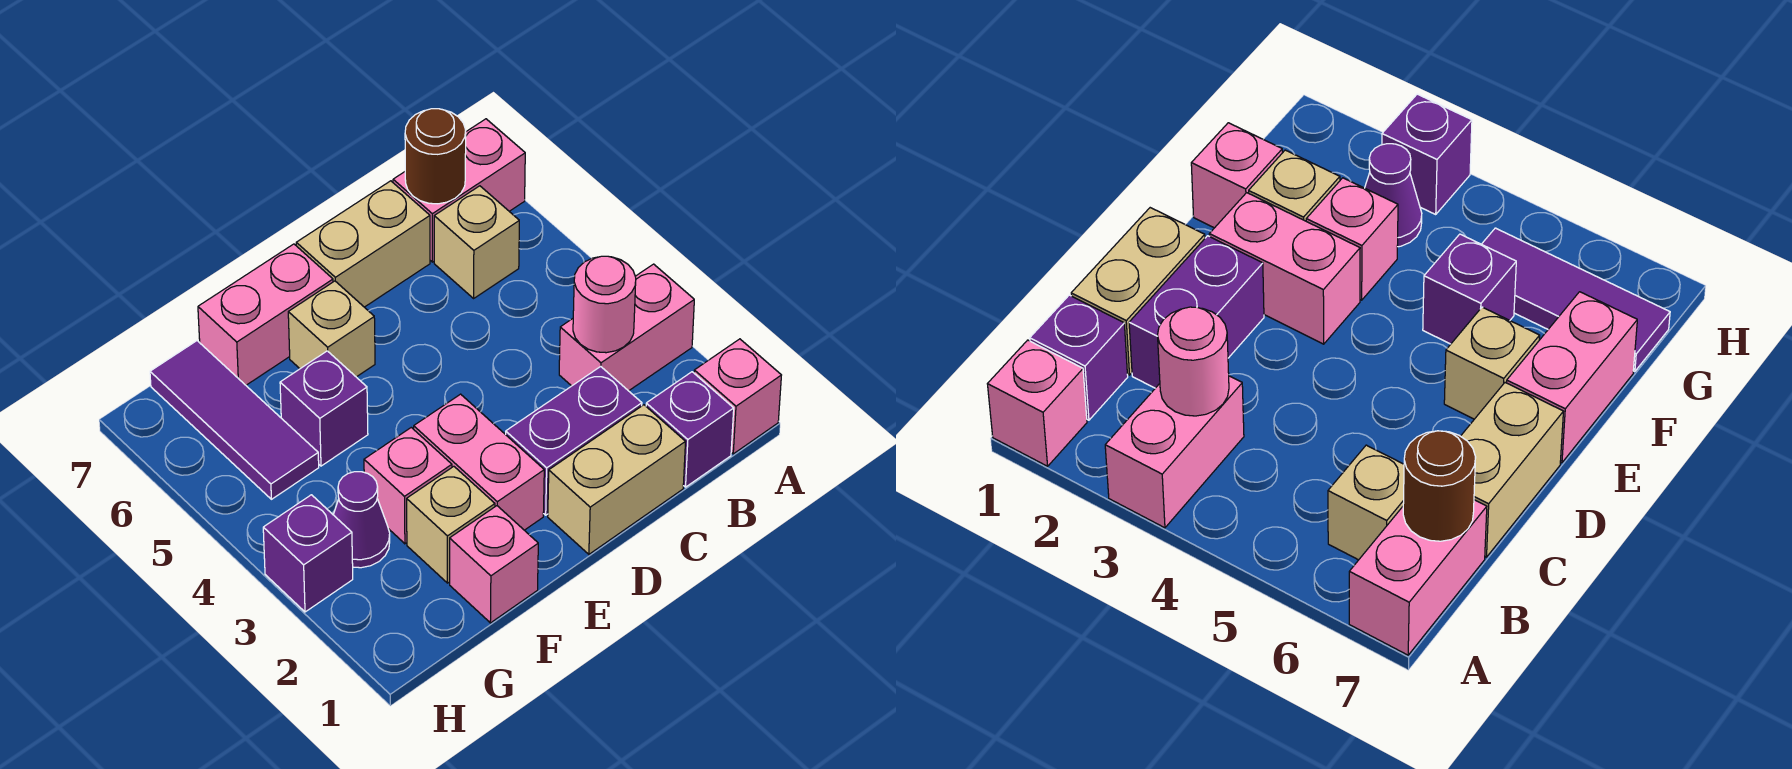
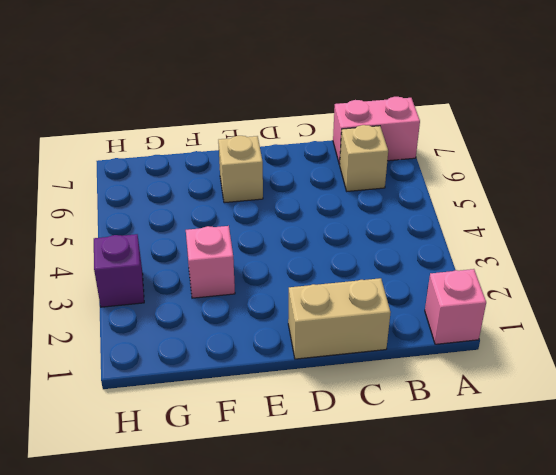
none -> pink 1x2 brick [559,264,694,391]
none -> purple 1x1 brick [646,372,734,487]
none -> purple 1x2 brick [506,367,642,515]

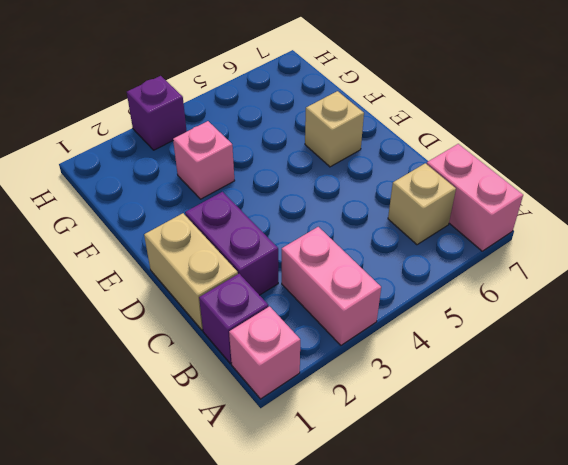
none -> tan 1x2 brick [296,181,430,307]
none -> pink 1x2 brick [414,394,544,530]
none -> pink 1x2 brick [198,244,333,385]

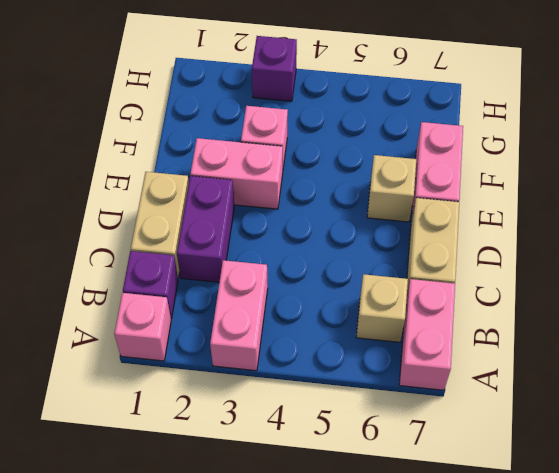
none -> pink 1x1 brick [450,506,538,623]
none -> tan 1x1 brick [407,466,495,583]
none -> purple 1x1 brick [280,351,368,466]

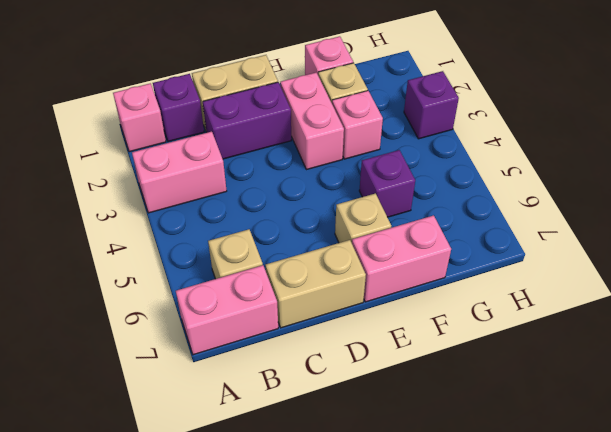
none -> purple 1x1 cone [333,472,390,568]
none -> purple 1x3 tile [150,341,319,499]
none -> pink 1x1 round brick [573,256,636,353]

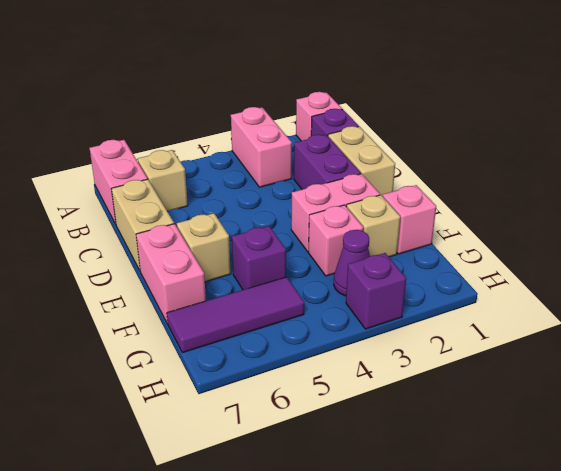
none -> pink 1x1 round brick [573,256,636,353]
none -> brown 1x1 round brick [405,109,466,204]

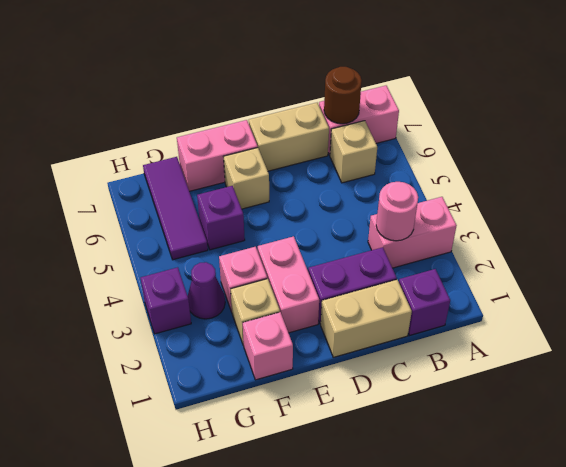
none -> pink 1x1 brick [694,339,781,454]

